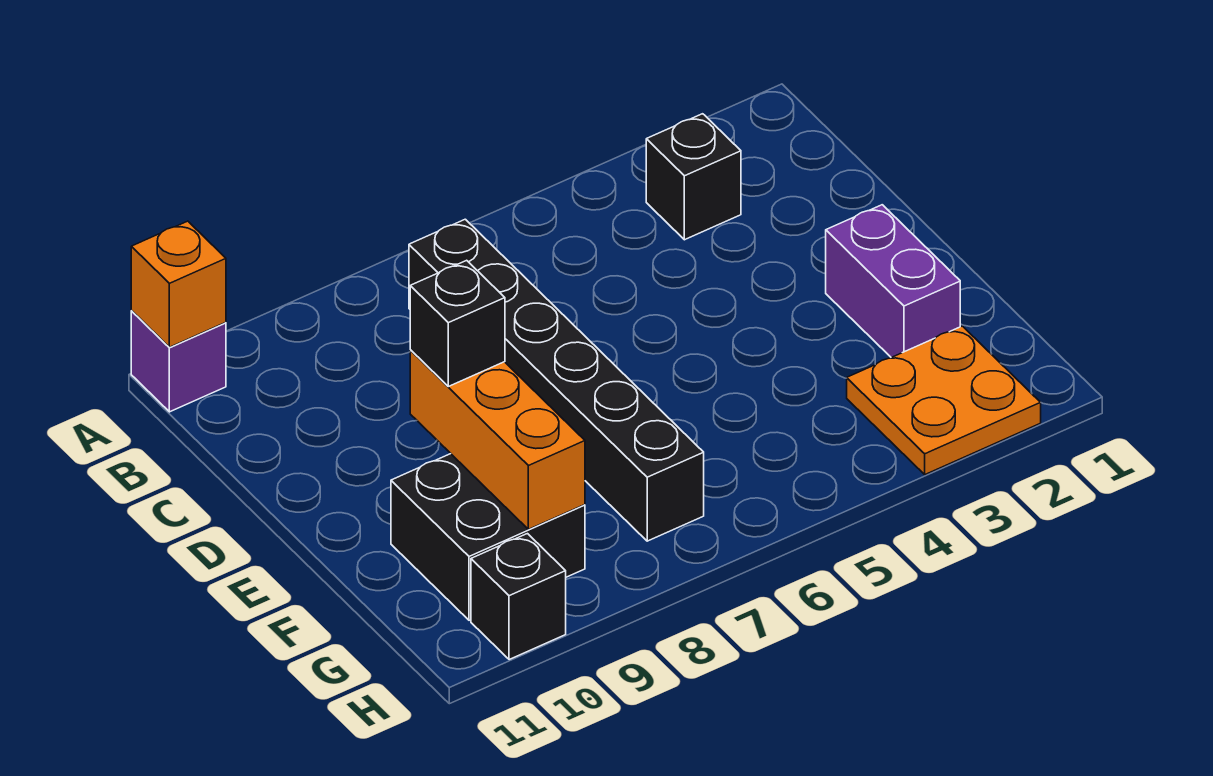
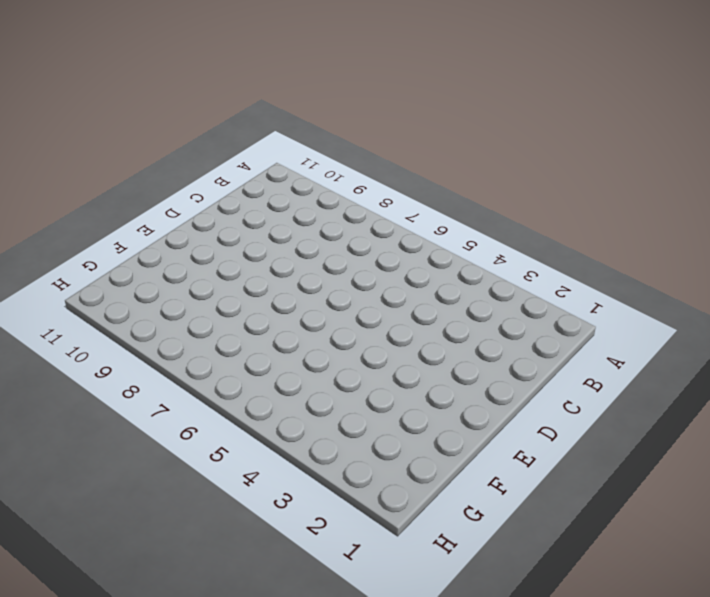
none -> purple 1x1 brick [131,311,226,412]
none -> black 1x1 brick [646,114,741,240]

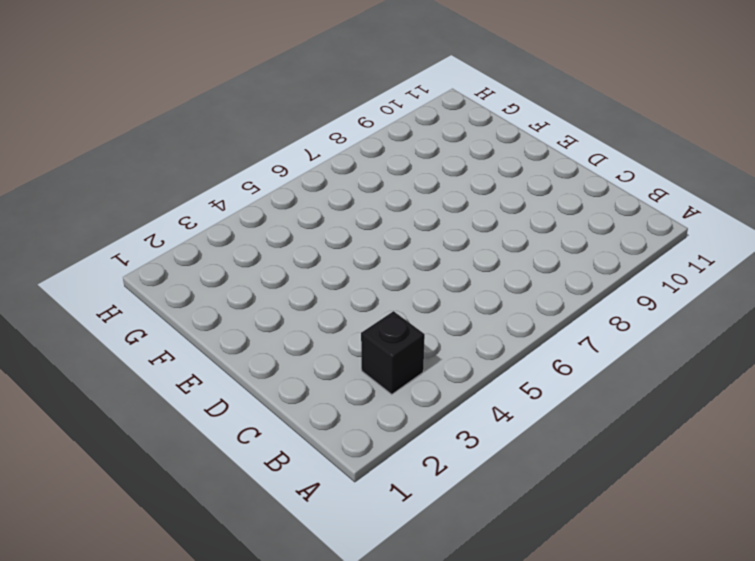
none -> purple 1x1 brick [131,311,226,412]
none -> black 1x6 brick [409,219,704,541]

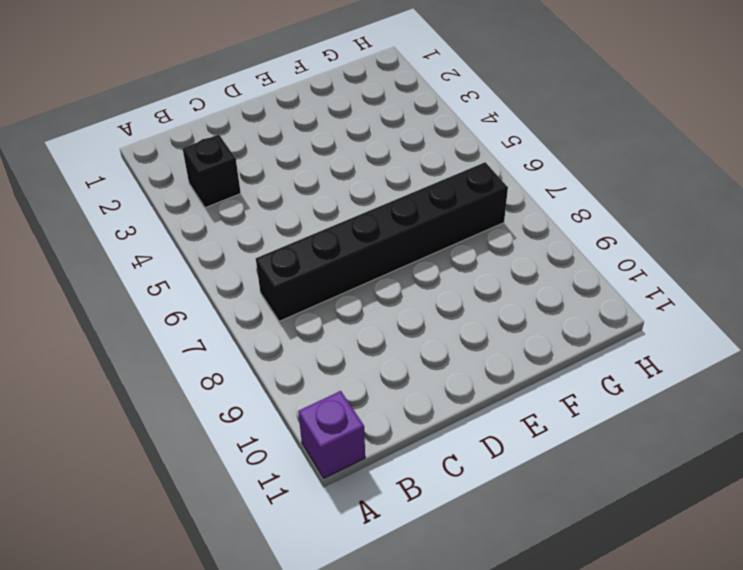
none -> purple 1x2 brick [826,205,960,358]
none -> black 2x2 brick [391,454,585,620]

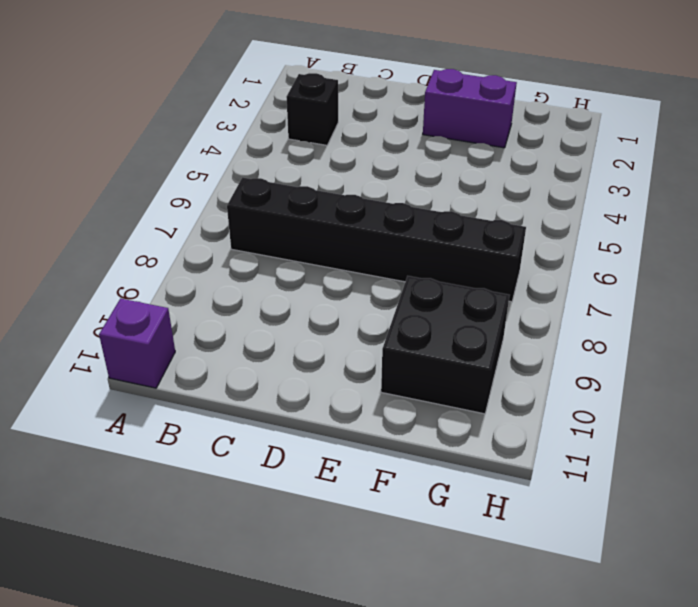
none -> orange 2x2 plate [847,326,1041,474]
none -> black 1x1 brick [471,534,566,660]

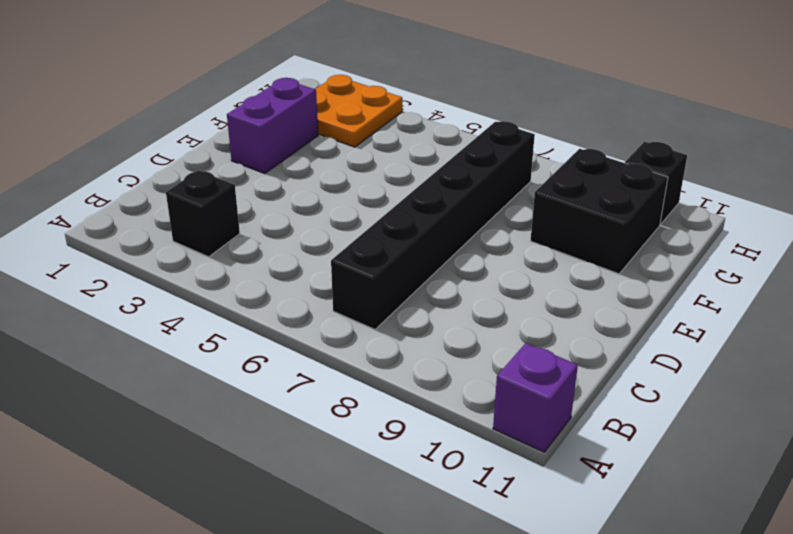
none -> orange 1x1 brick [131,221,226,347]
none -> orange 1x3 brick [410,350,585,529]

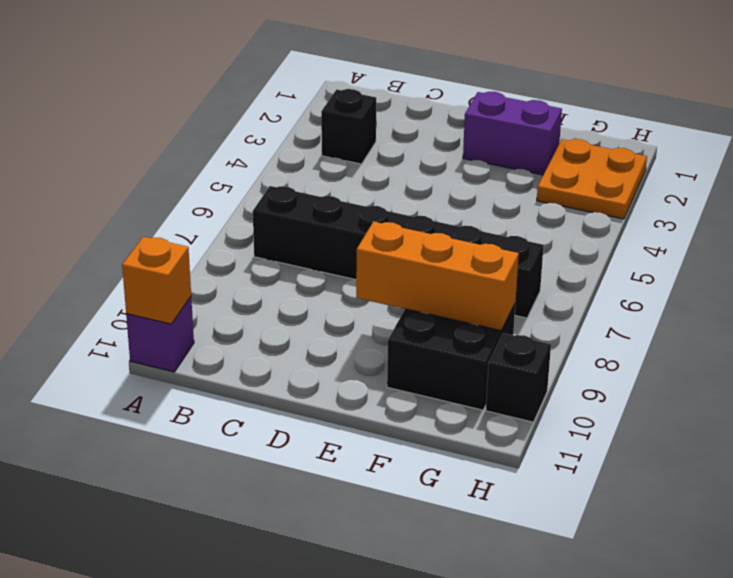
none -> black 1x1 brick [410,260,505,386]

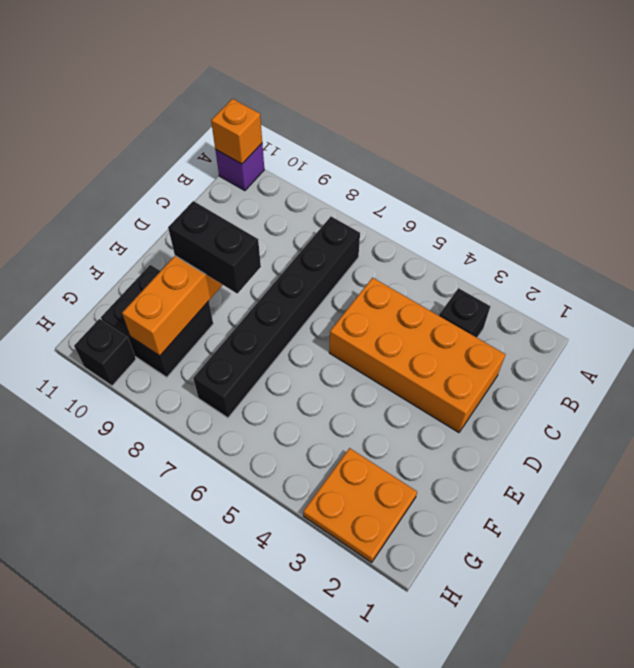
orange 2x4 brick [329,278,506,433] -> none
black 1x2 brick [168,201,261,293] -> black 1x1 brick [410,260,505,386]
none -> purple 1x2 brick [826,205,960,358]

